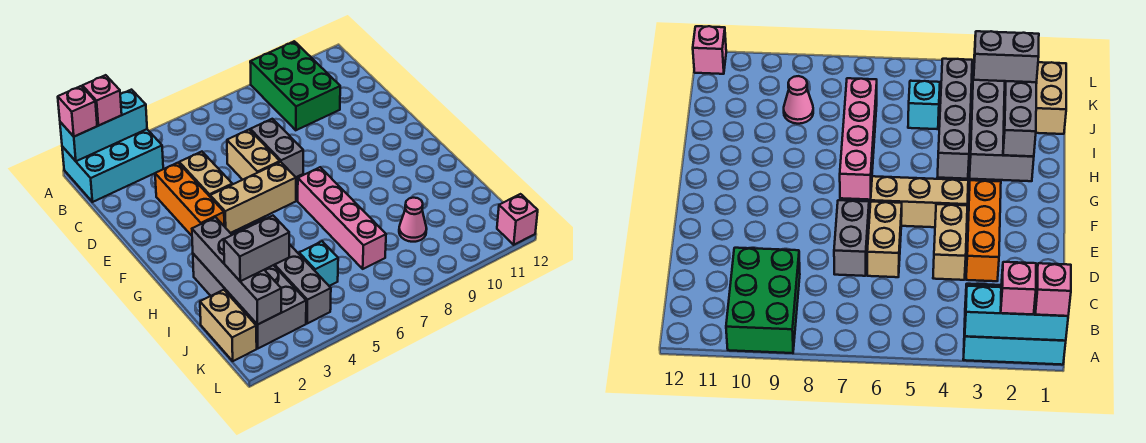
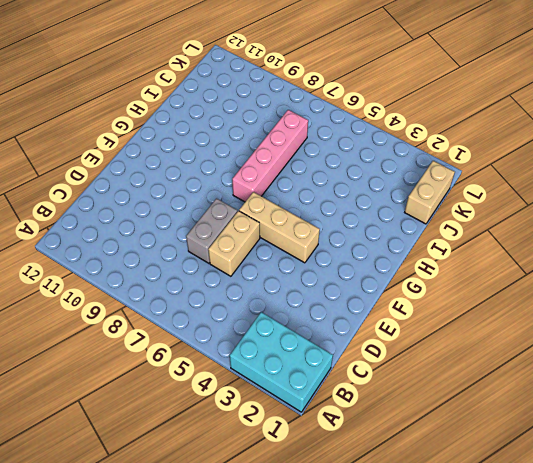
none -> green 2x3 brick [250,41,340,130]
none -> orange 1x3 brick [155,163,224,236]
none -> tan 1x2 brick [179,152,232,196]

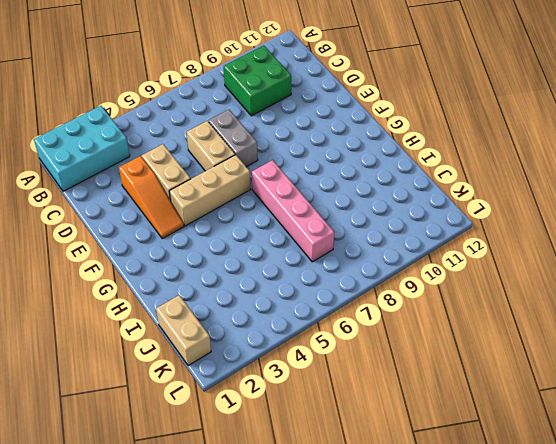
green 2x2 brick [224,46,291,116] -> green 2x3 brick [250,41,340,130]
orange 1x3 slope [119,156,184,238] -> orange 1x3 brick [155,163,224,236]
none -> grey 2x4 brick [193,230,306,348]
none -> grey 1x4 brick [242,218,331,323]
none -> cyan 1x1 brick [299,241,338,286]

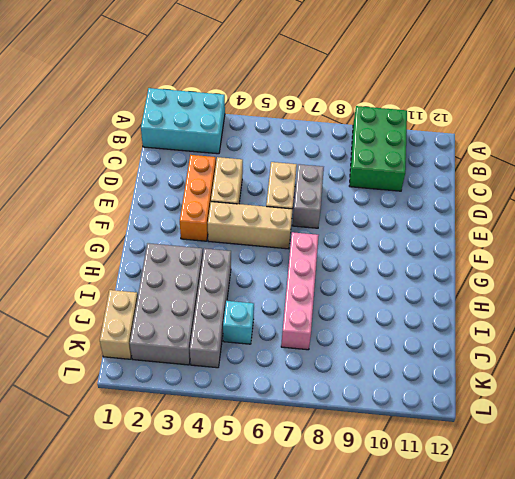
none -> pink 1x1 cone [399,198,427,242]
none -> pink 1x1 brick [497,194,538,245]
none -> cyan 1x3 brick [60,90,147,161]

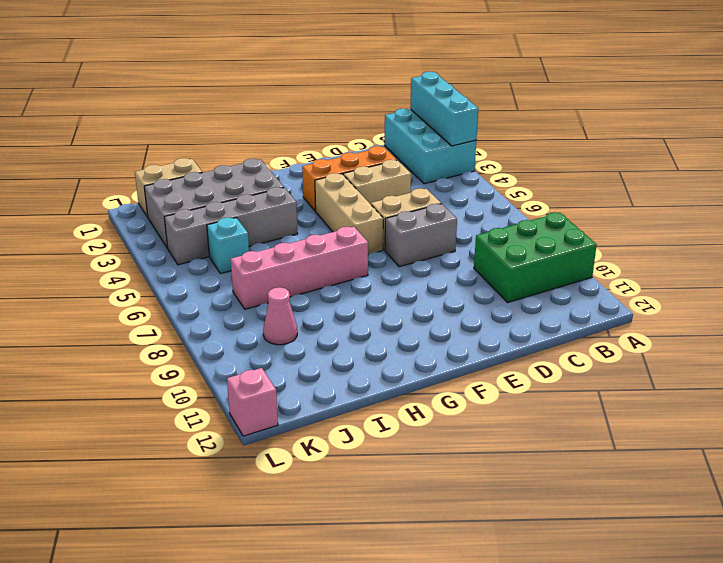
none -> grey 1x4 brick [192,217,281,325]
none -> pink 1x1 brick [58,86,97,137]
none -> pink 1x1 brick [83,75,122,125]

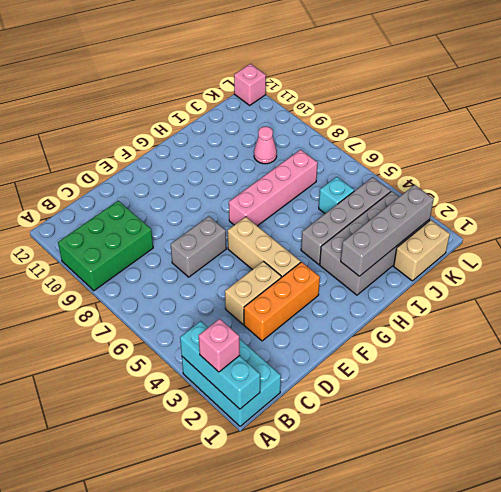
none -> tan 1x2 brick [227,130,280,180]
none -> pink 1x1 brick [58,86,97,137]
none -> grey 1x2 brick [224,216,289,281]

